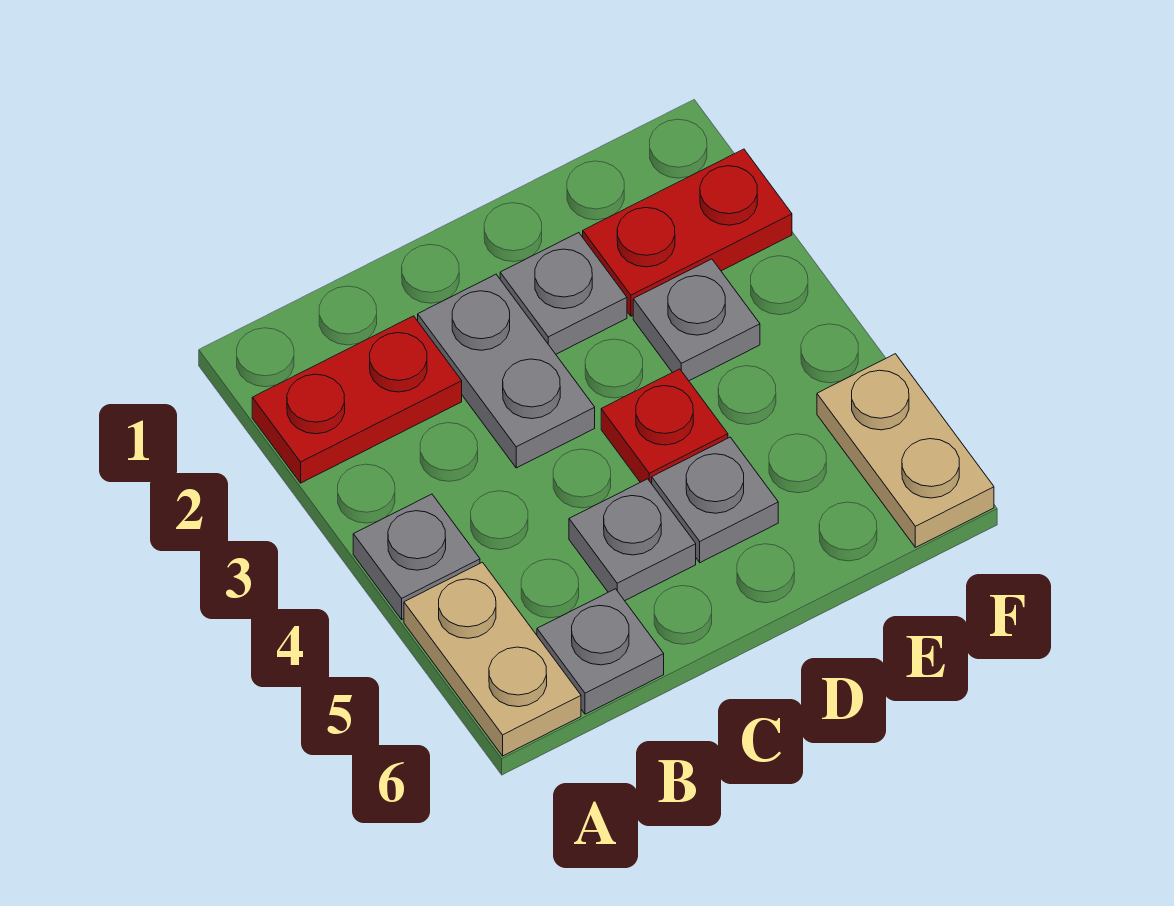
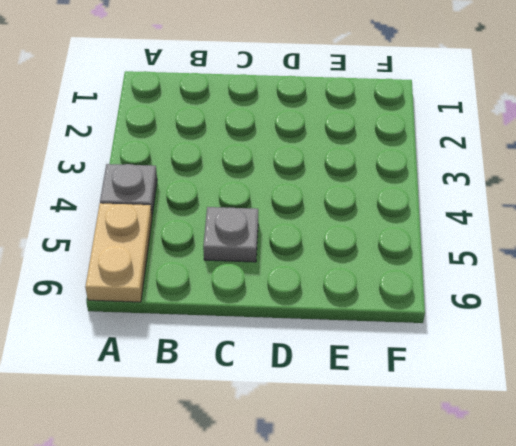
none -> red 1x2 plate [252,316,462,483]
none -> grey 1x1 plate [537,589,664,714]
none -> grey 1x2 plate [418,274,595,468]

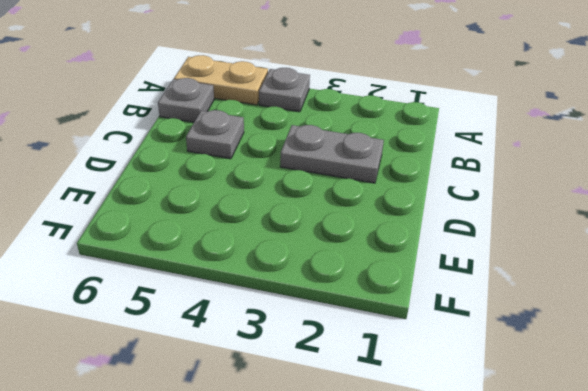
none -> red 1x2 plate [252,316,462,483]
none -> grey 1x1 plate [500,233,627,354]
none -> red 1x1 plate [601,369,728,484]

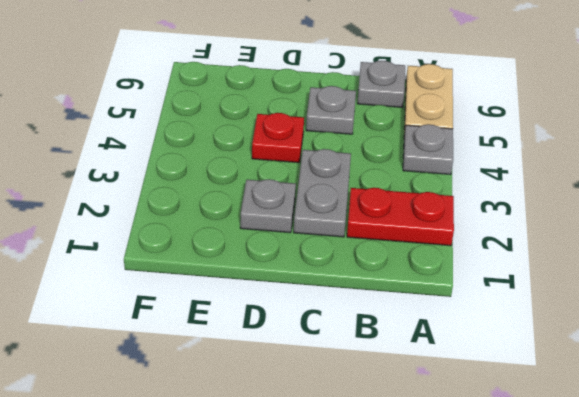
none -> grey 1x1 plate [652,437,778,563]
none -> red 1x2 plate [583,149,792,316]
none -> grey 1x1 plate [633,259,760,381]

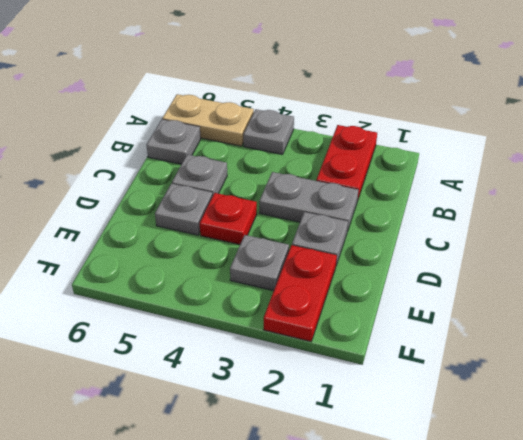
none -> tan 1x2 plate [817,354,994,547]

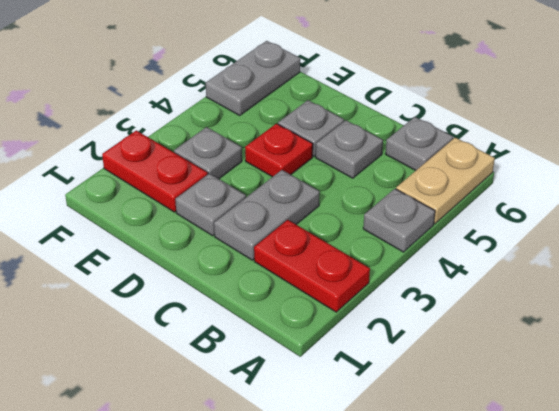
grey 1x2 plate [206,41,300,115] -> tan 1x2 plate [817,354,994,547]

